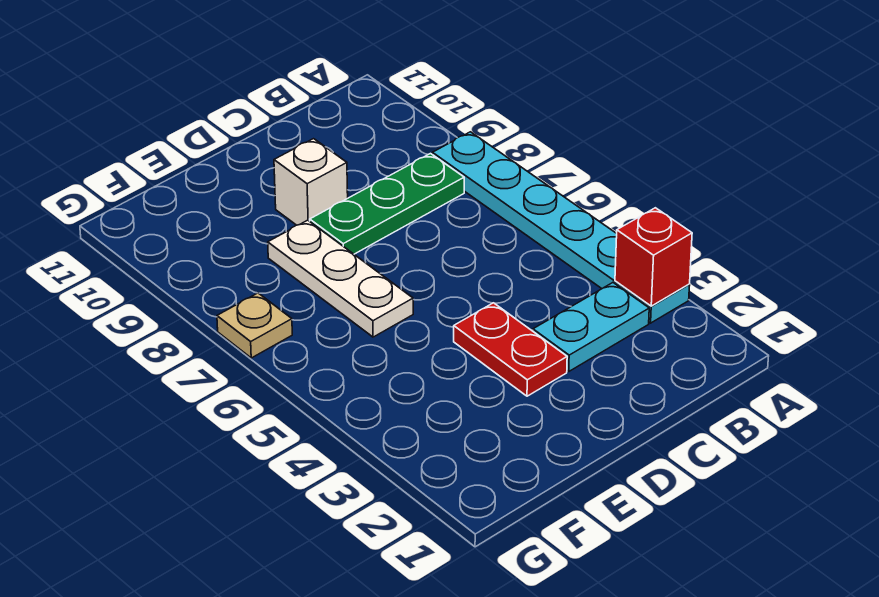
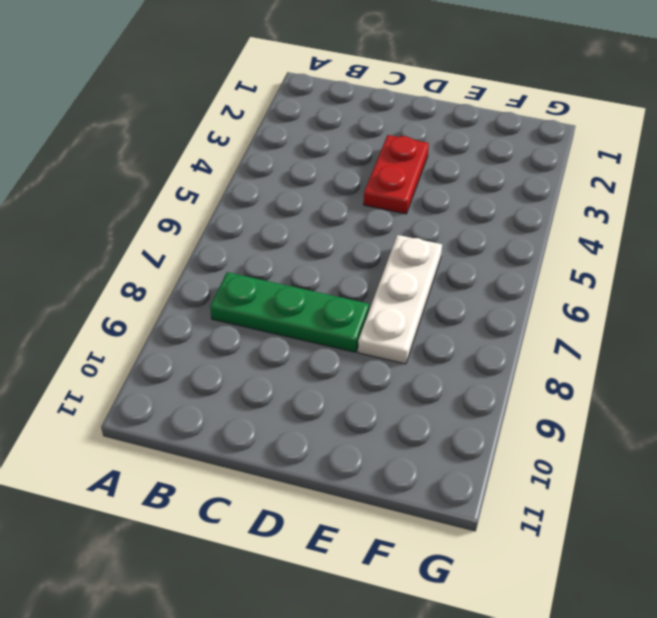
none -> cyan 1x6 plate [432,132,690,323]
none -> cyan 1x2 plate [533,283,649,371]

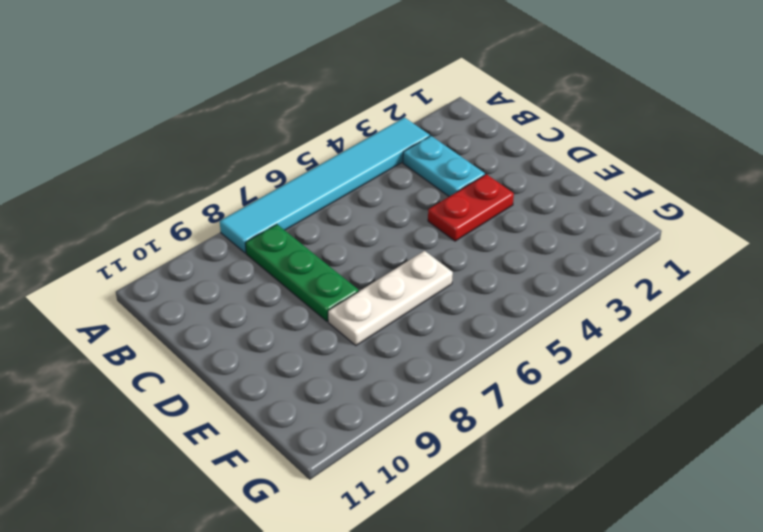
cyan 1x6 tile [220,117,430,253] -> cyan 1x6 plate [432,132,690,323]
none -> white 1x1 brick [274,139,348,225]
none -> tan 1x1 plate [217,293,292,358]

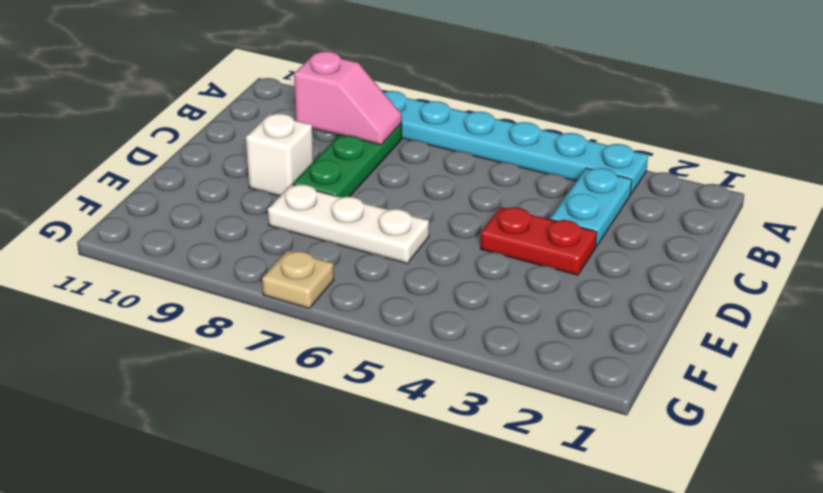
pink 1x2 slope [294,52,402,145] -> none
none -> red 1x1 brick [615,208,692,306]

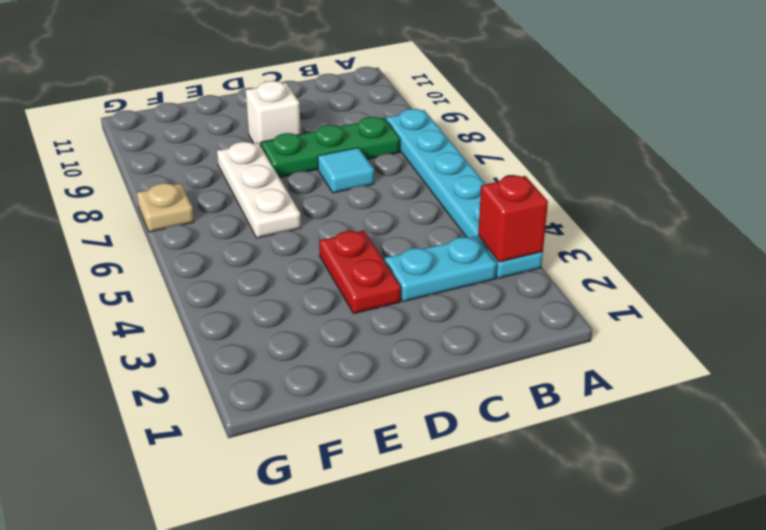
cyan 1x1 tile [318,148,374,193] -> none

